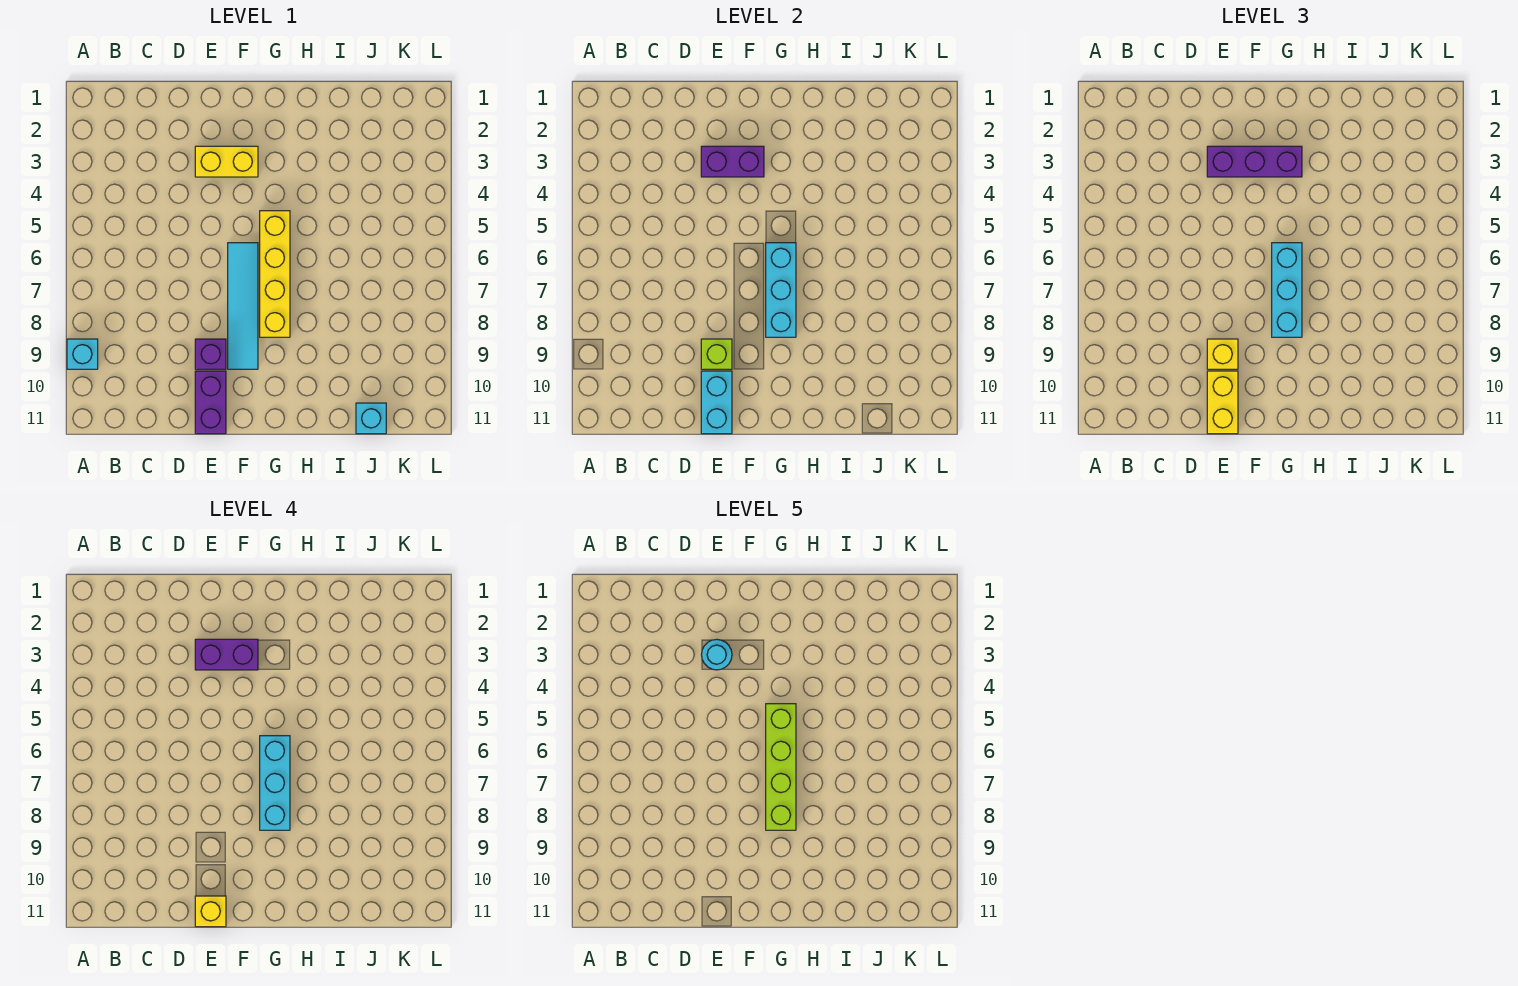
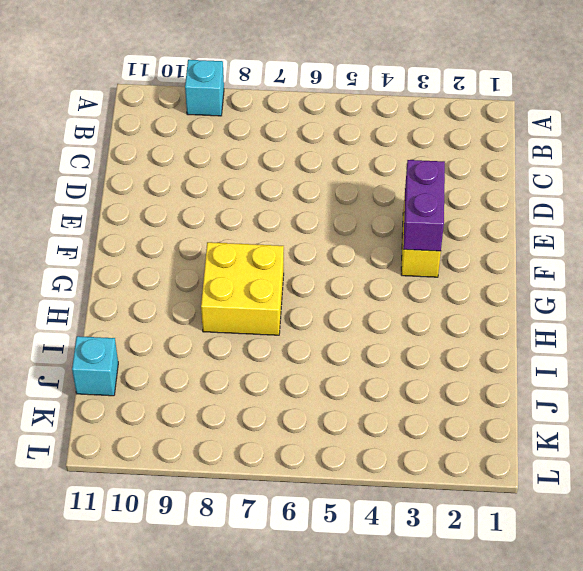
yellow 2x2 brick [201,242,284,335] -> yellow 1x4 brick [260,211,290,337]
none -> purple 1x1 brick [195,339,226,369]
none -> purple 1x2 brick [195,371,226,434]
none -> cyan 1x4 tile [228,243,258,369]

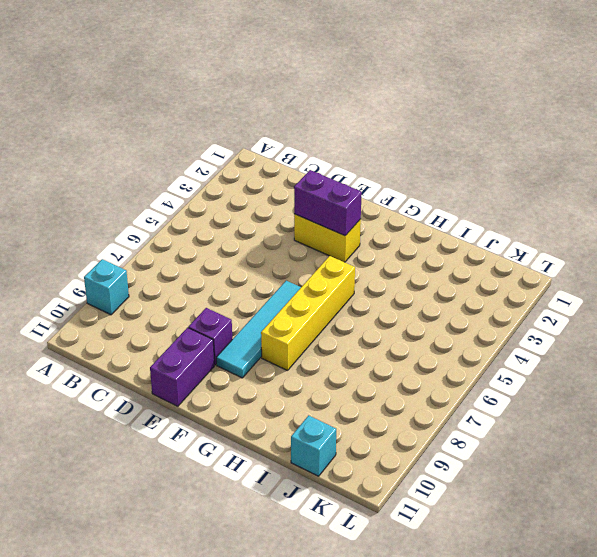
none -> lime 1x1 brick [701,339,732,369]
none -> cyan 1x2 brick [701,371,732,434]
none -> cyan 1x3 brick [766,243,796,337]

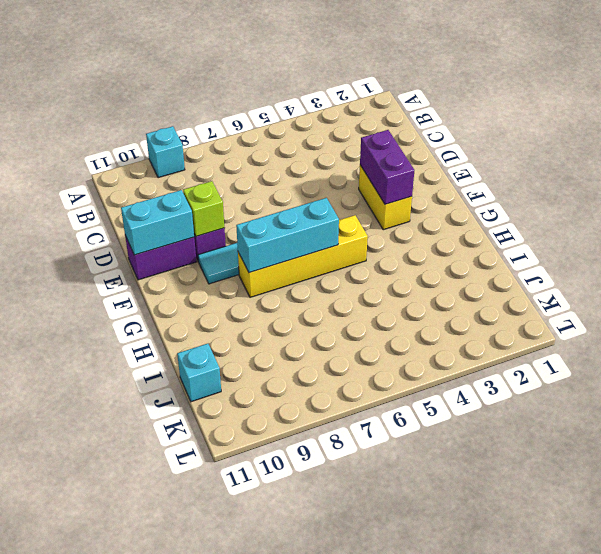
none -> purple 1x3 brick [1207,146,1302,177]
none -> yellow 1x1 brick [1207,339,1238,369]
none -> yellow 1x2 brick [1207,371,1238,434]

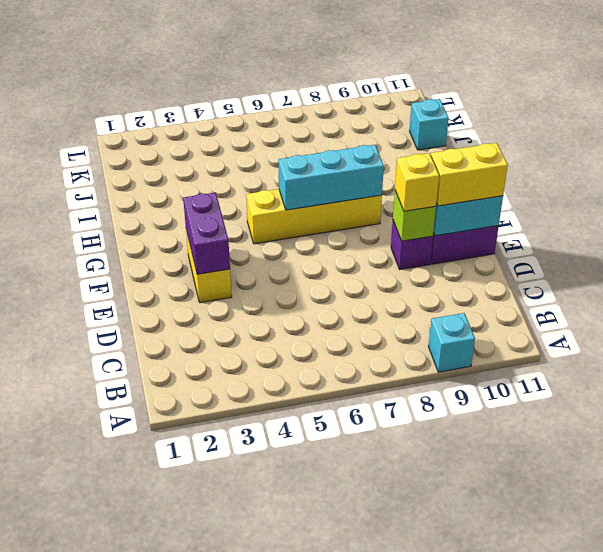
none -> cyan 1x4 tile [228,243,258,369]
none -> purple 1x3 brick [1207,146,1302,177]
none -> cyan 1x3 brick [1272,243,1302,337]

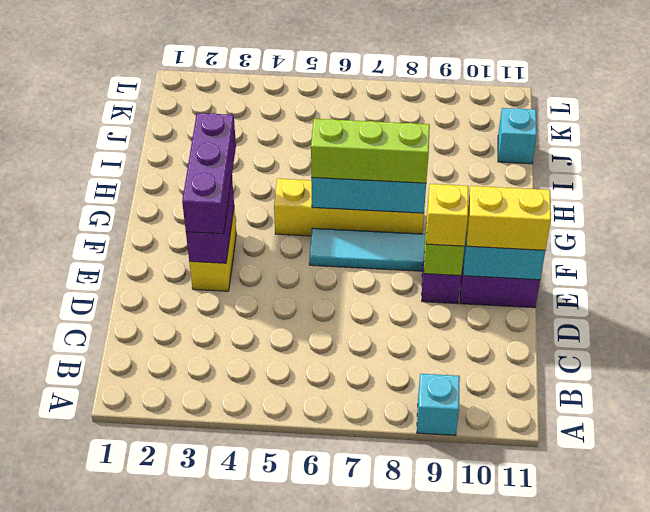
lime 1x3 brick [311,119,430,183] -> cyan 1x3 brick [1272,243,1302,337]
none -> purple 1x2 brick [195,639,258,670]
none -> yellow 1x1 brick [195,896,226,927]
none -> cyan 1x3 brick [260,736,290,830]

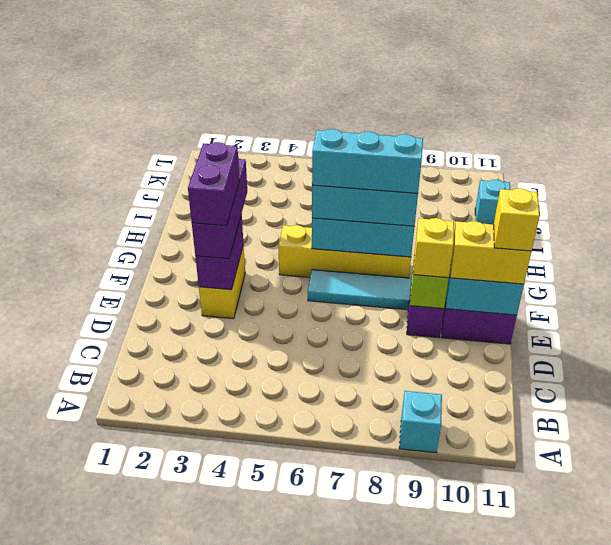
none -> cyan 1x1 round brick [701,639,732,670]
none -> lime 1x4 brick [766,704,796,830]

